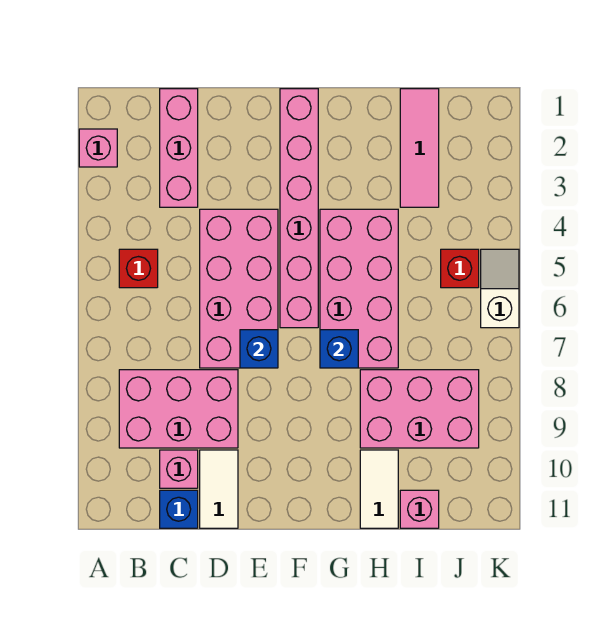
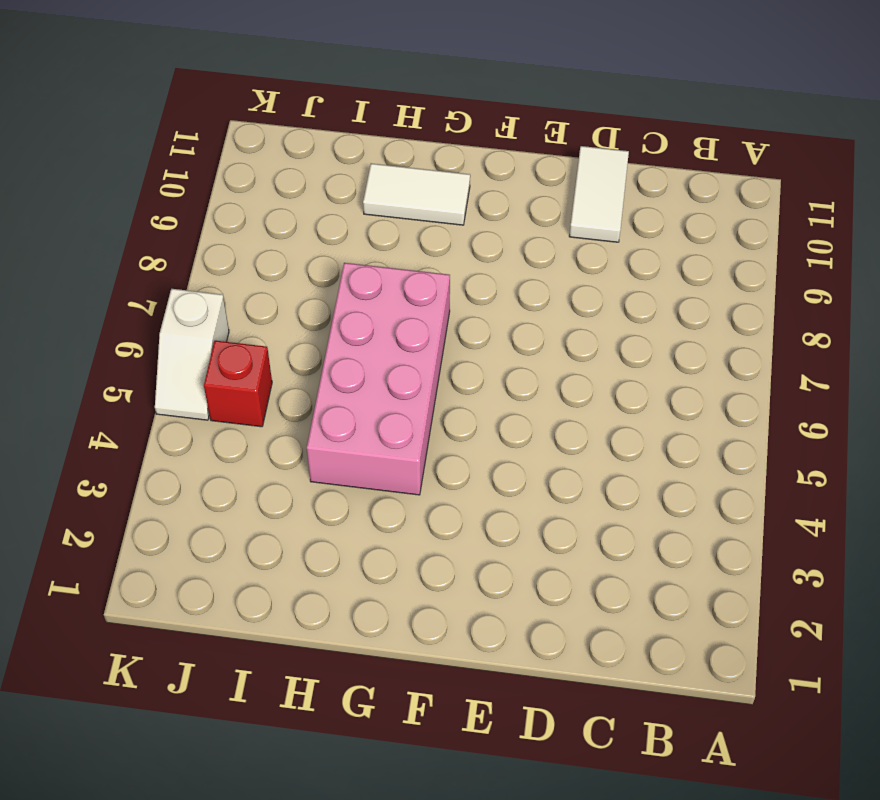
white 1x2 tile [363,164,470,225] -> white 1x2 tile turned to [360,450,398,528]
none -> pink 1x1 brick [79,129,117,167]
none -> red 1x1 brick [119,249,158,288]
none -> pink 2x3 brick [119,370,238,448]

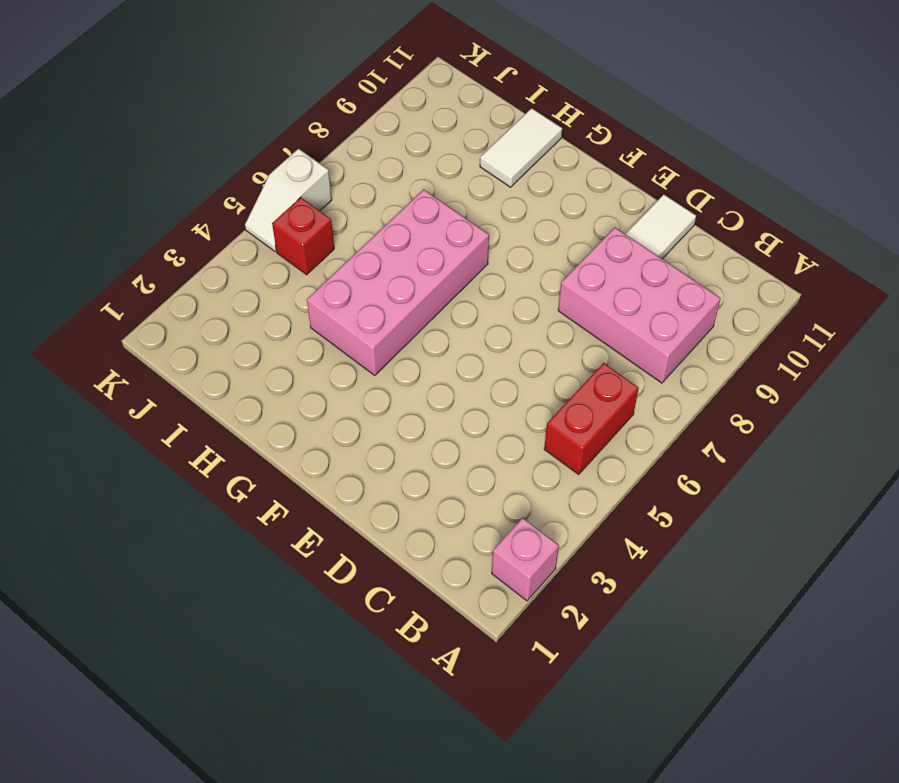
red 1x2 brick [544,363,639,474] -> red 1x1 brick [119,249,158,288]
none -> pink 1x3 brick [160,89,198,207]
none -> pink 1x1 brick [160,450,198,488]
none -> blue 1x1 brick [160,490,198,528]

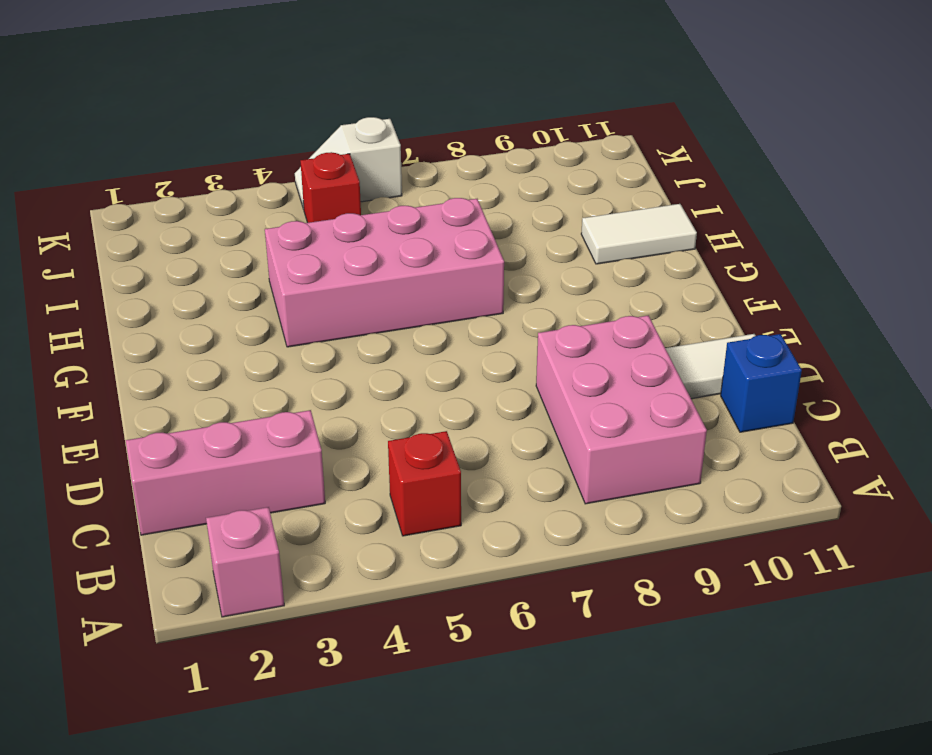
none -> pink 1x1 brick [160,450,198,488]
none -> pink 2x4 brick [200,209,278,368]
none -> pink 1x6 brick [280,89,318,328]

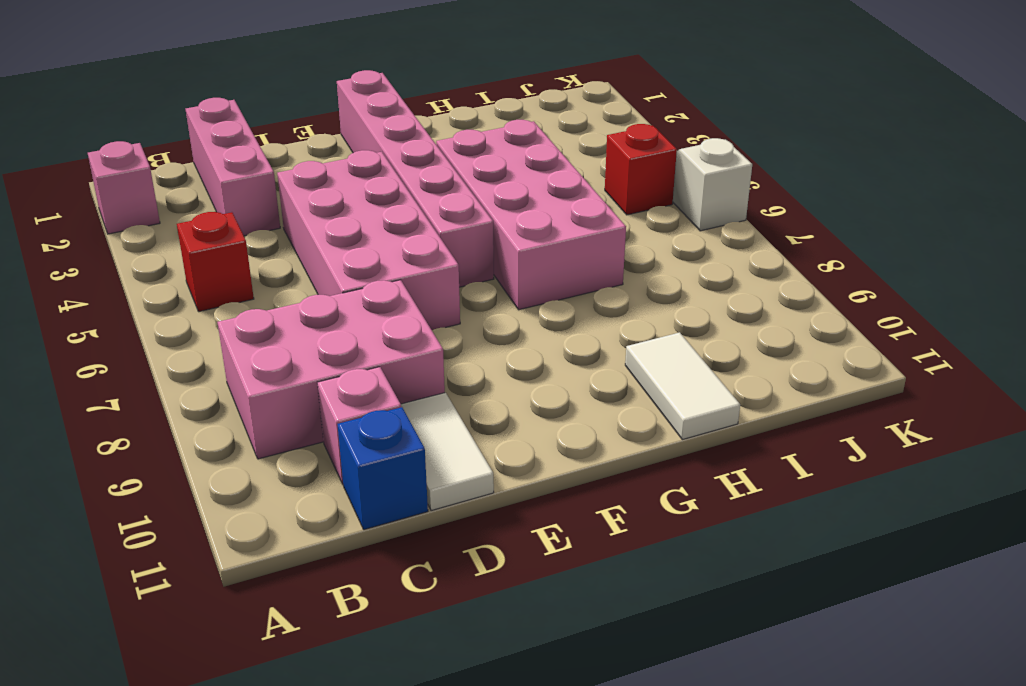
none -> pink 2x3 brick [360,370,479,448]
none -> pink 1x3 tile [400,89,439,207]
none -> pink 1x1 brick [400,490,439,528]

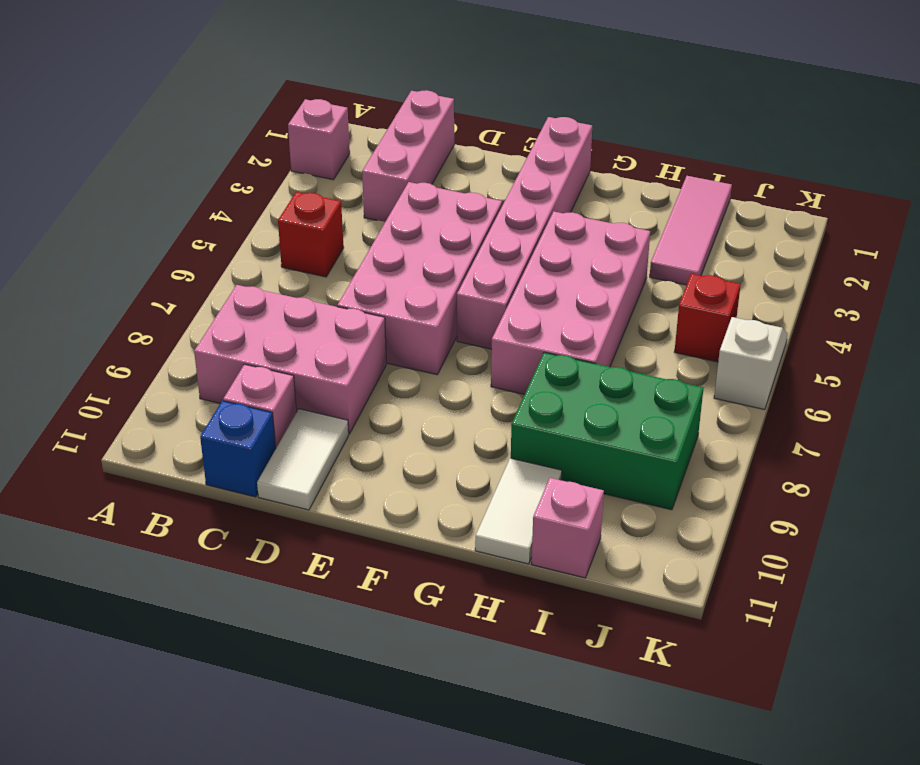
green 2x3 brick [511,352,703,510] -> pink 2x3 brick [360,370,479,448]
none -> blue 1x1 brick [240,330,278,368]
none -> blue 1x1 brick [320,330,358,368]

